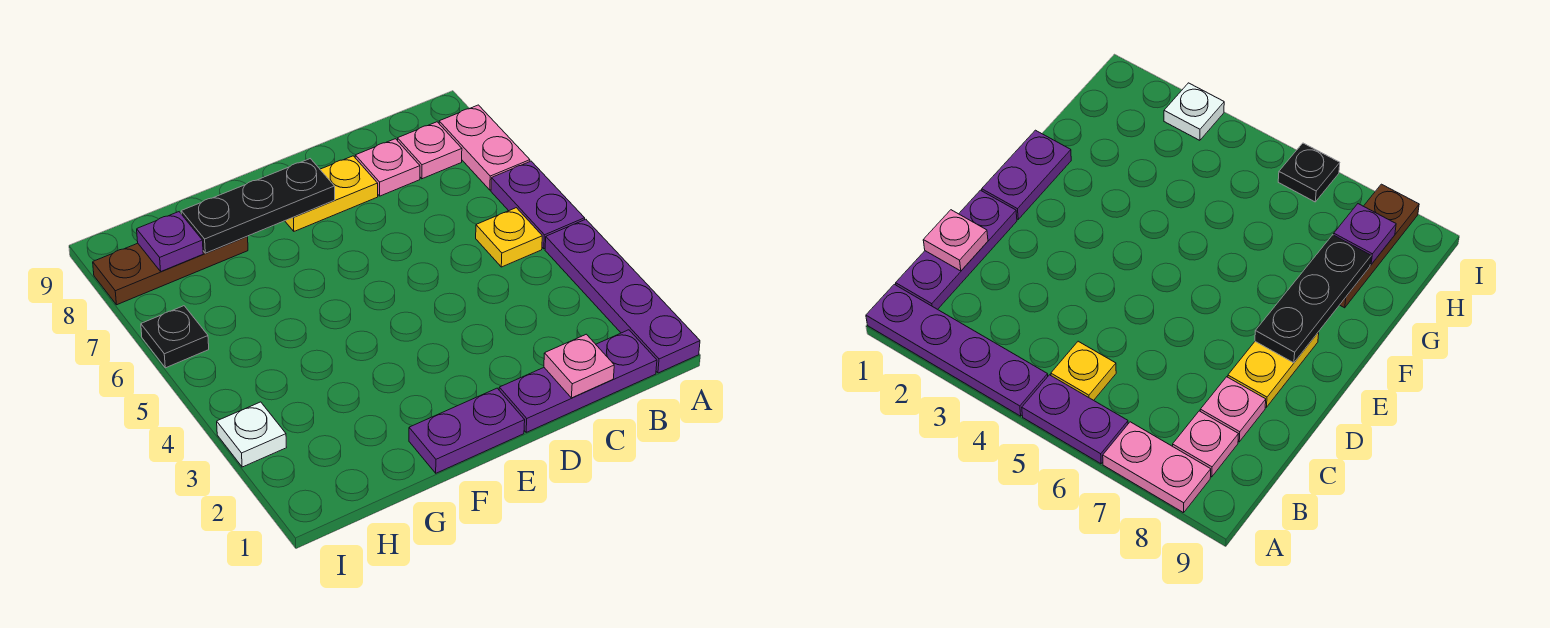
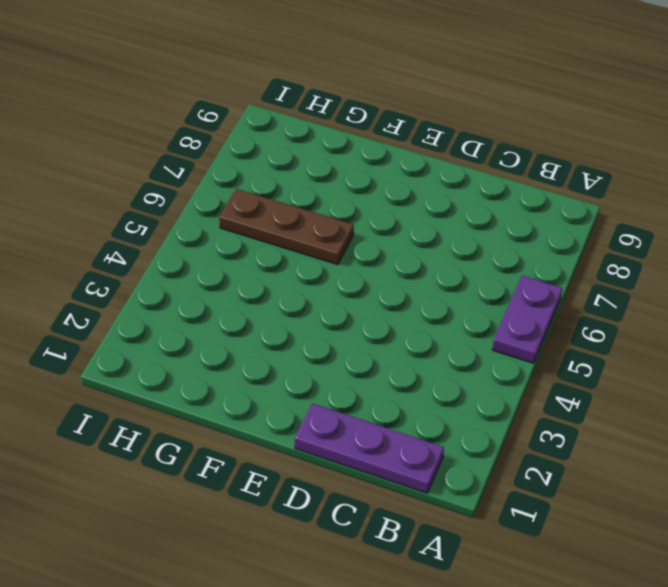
brown 1x3 plate [219,189,354,265] -> brown 1x3 plate moved to [93,237,248,305]
none -> purple 1x4 plate [545,219,700,373]
none -> pink 1x2 plate [439,105,530,190]
none -> yellow 1x1 plate [476,208,542,267]

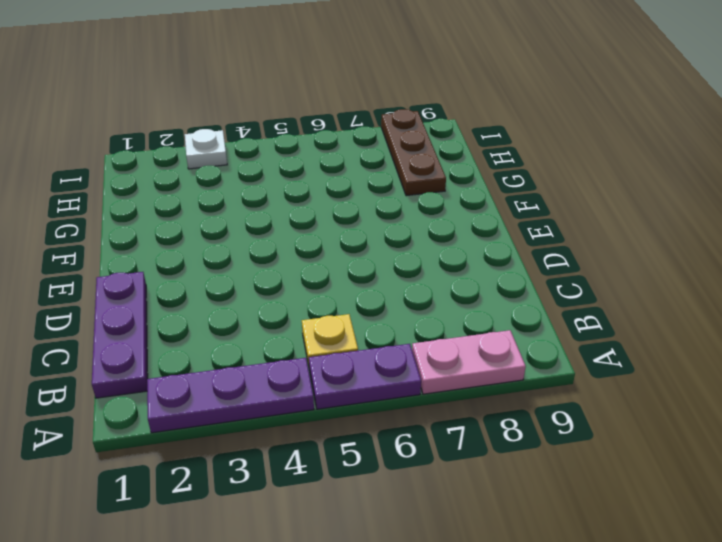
purple 1x3 plate [147,358,314,433] -> purple 1x4 plate [545,219,700,373]
none -> pink 1x1 plate [398,122,462,179]
none -> pink 1x1 plate [355,139,420,196]
none -> yellow 1x2 plate [285,156,378,231]

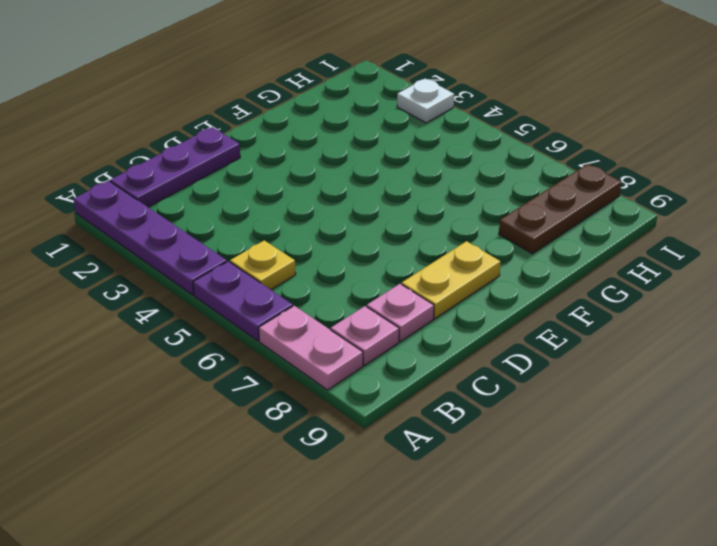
none -> purple 1x2 plate [409,388,525,473]
none -> black 1x1 plate [141,306,209,368]
none -> pink 1x1 plate [544,334,614,398]

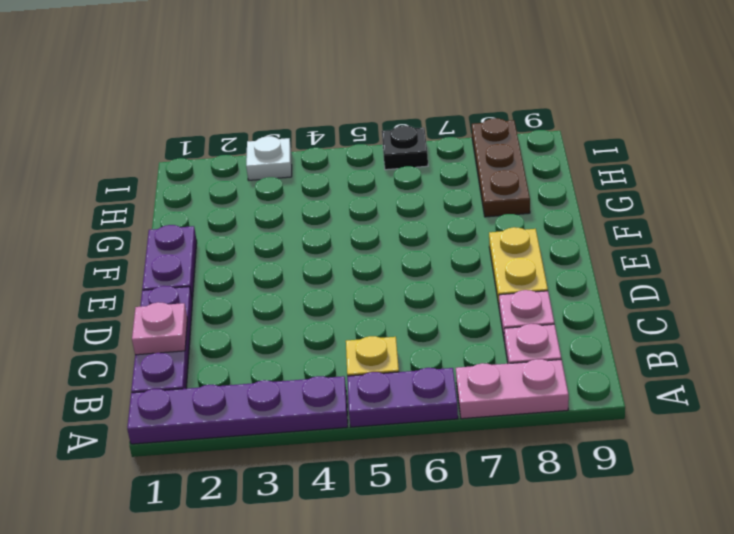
none -> black 1x3 plate [181,159,335,253]
none -> purple 1x1 plate [137,212,203,271]

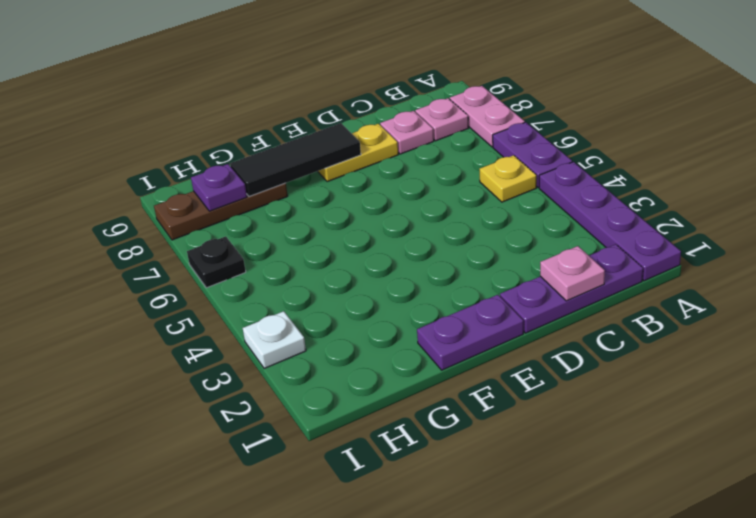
black 1x3 tile [230,123,361,196] -> black 1x3 plate [181,159,335,253]

